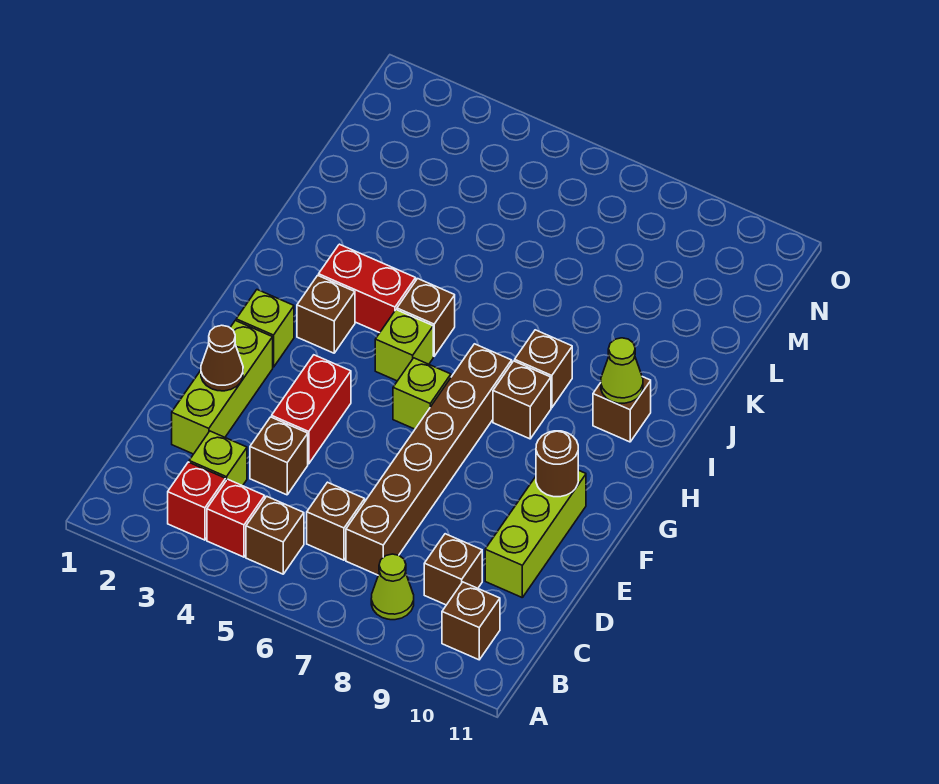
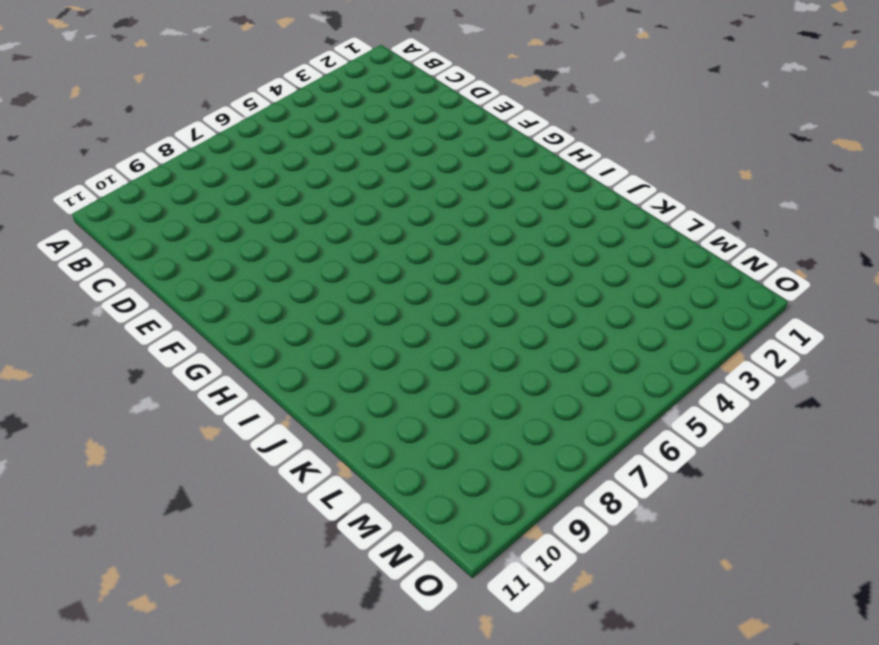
none -> red 1x1 brick [168,462,225,540]
none -> red 1x1 brick [207,479,265,557]
none -> brown 1x1 brick [246,496,304,574]

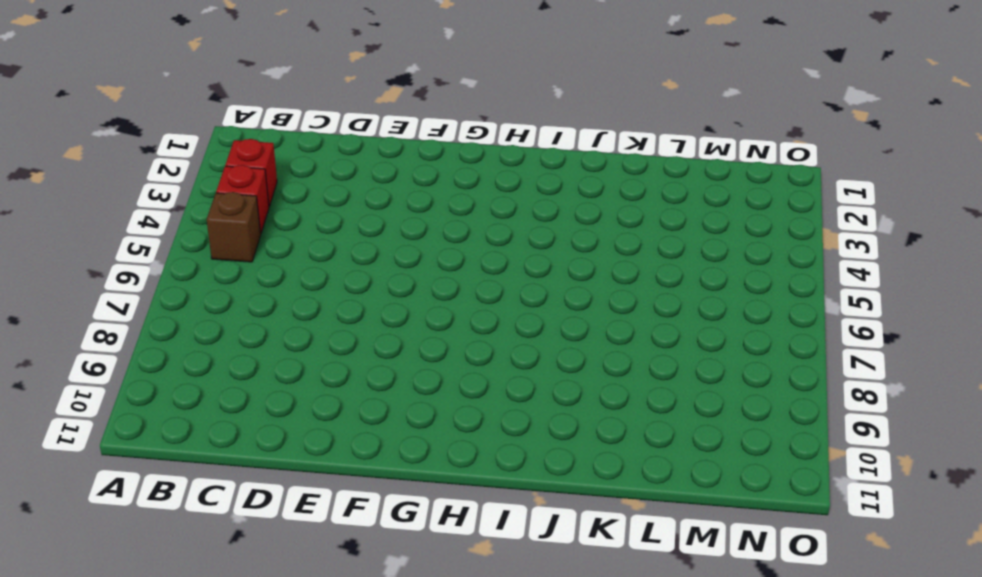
none -> lime 1x1 cone [371,554,414,620]
none -> brown 1x1 brick [442,582,500,660]
none -> lime 1x1 brick [189,431,247,486]

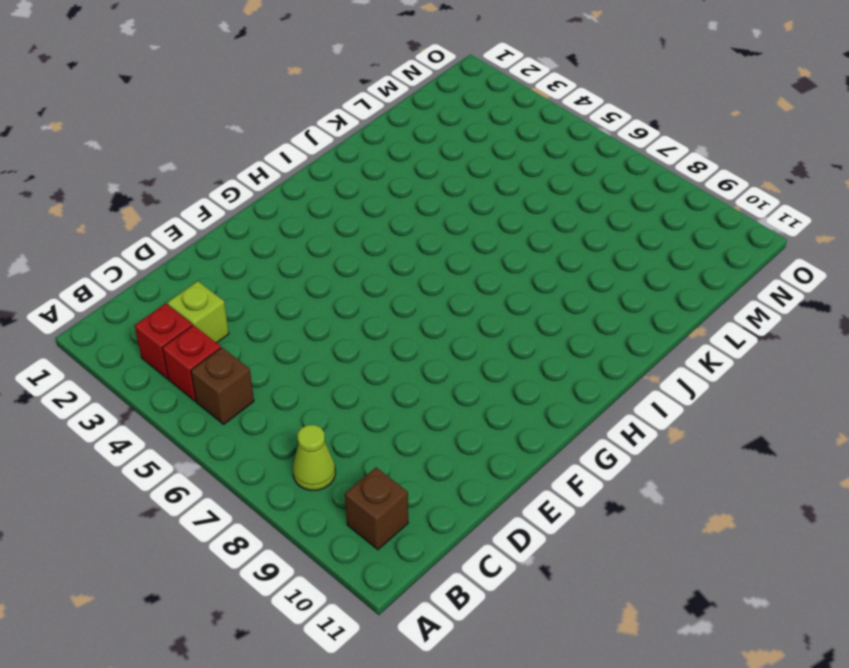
none -> brown 1x1 brick [307,482,365,560]
none -> brown 1x6 brick [346,344,512,575]
none -> brown 1x1 brick [424,534,482,605]

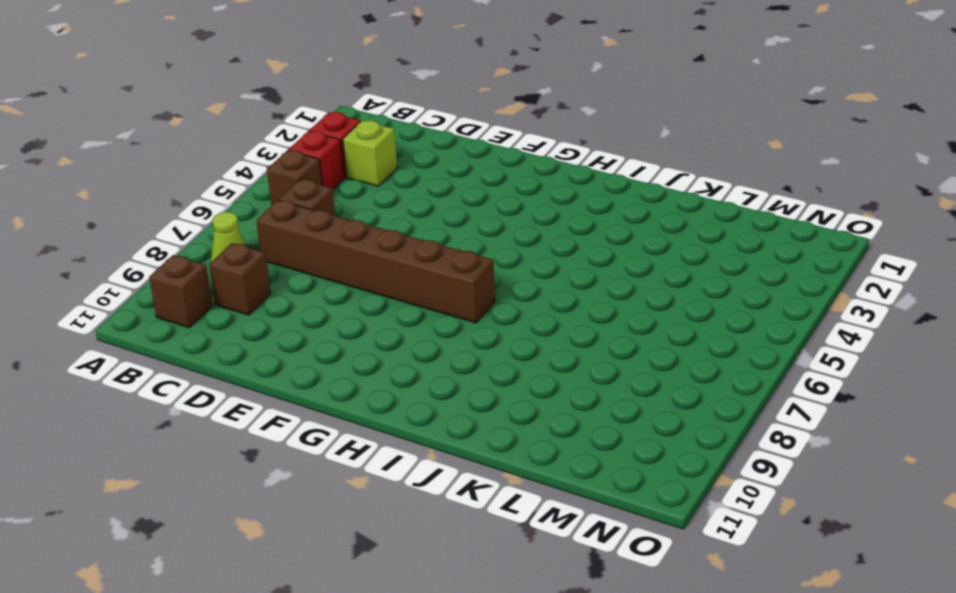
none -> lime 1x3 brick [172,321,273,454]
none -> brown 1x1 brick [250,417,308,495]
none -> lime 1x3 brick [485,470,586,597]

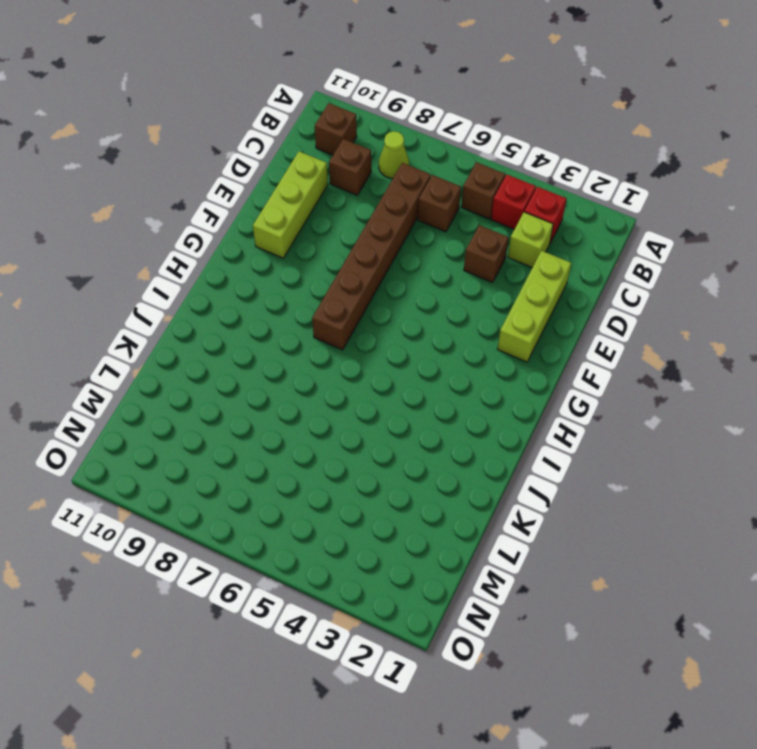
none -> red 1x2 brick [272,355,351,464]
none -> lime 1x1 brick [236,290,294,367]
none -> lime 1x1 brick [393,358,451,429]

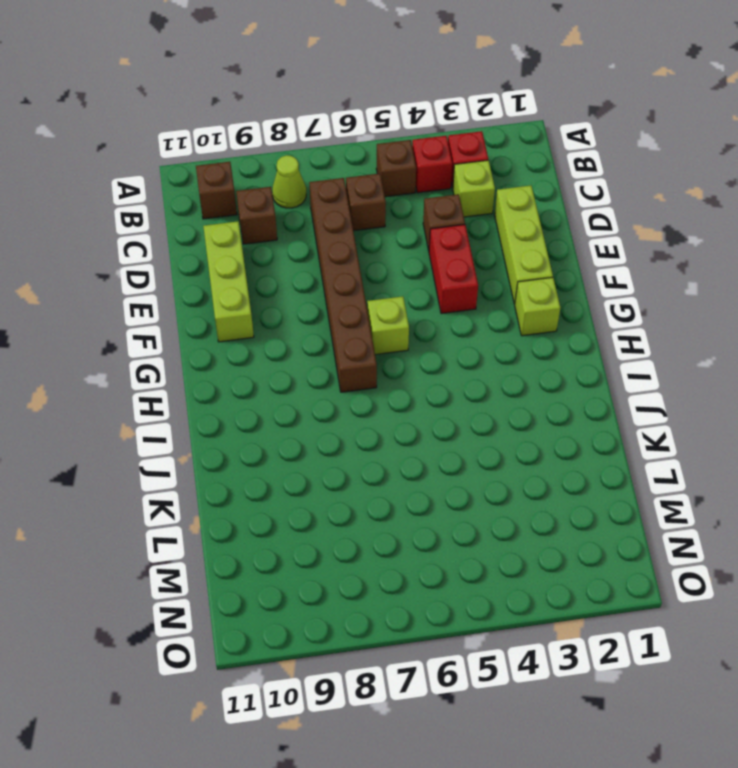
none -> brown 1x1 brick [297,275,355,353]
none -> lime 1x1 brick [375,310,433,381]
none -> brown 1x1 brick [493,361,551,439]

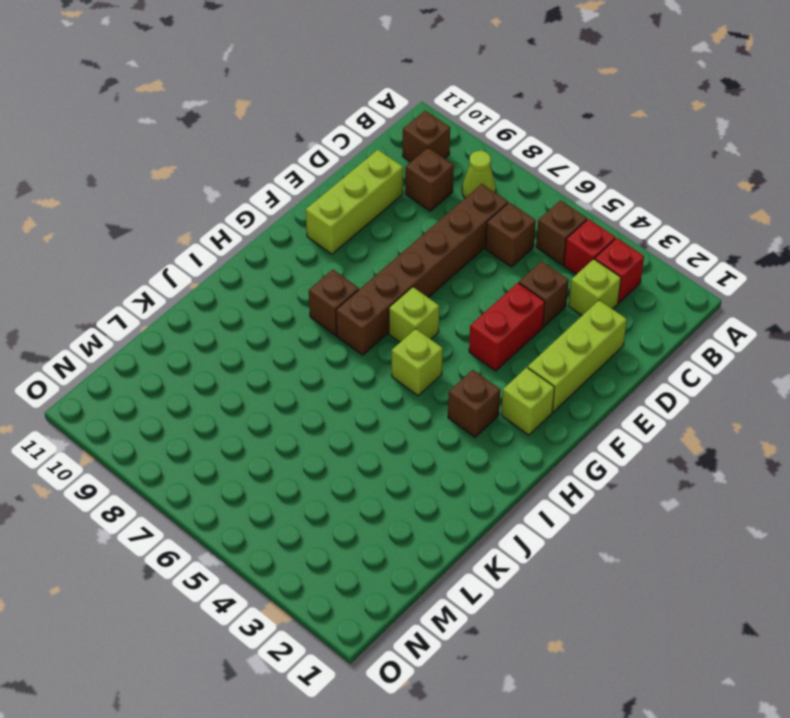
none -> red 1x2 brick [319,244,416,333]
none -> brown 1x1 brick [397,279,455,356]
none -> brown 1x1 brick [515,330,572,408]

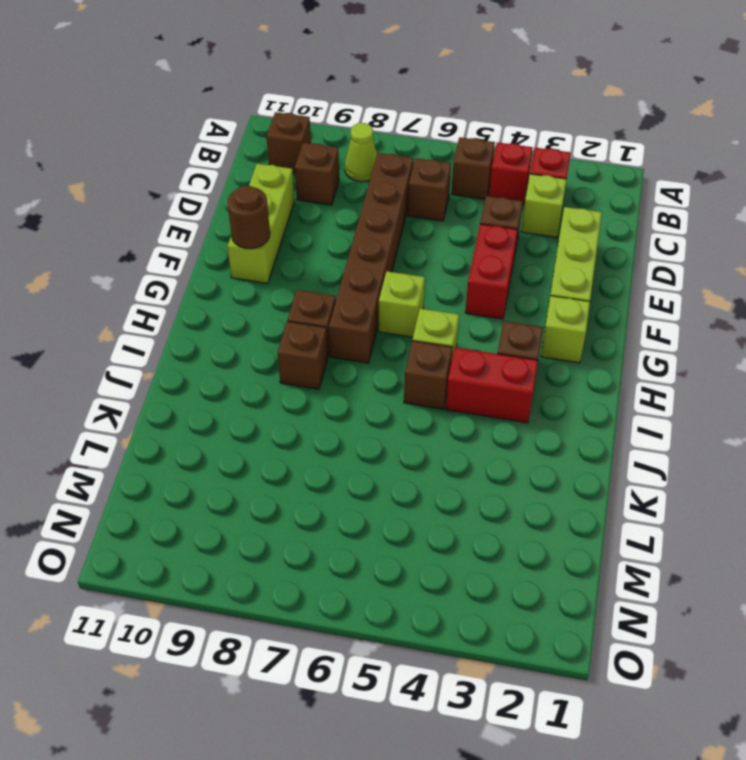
none -> brown 1x1 brick [593,377,651,442]
none -> brown 1x1 cone [201,325,243,391]
none -> lime 1x1 cone [601,338,643,403]

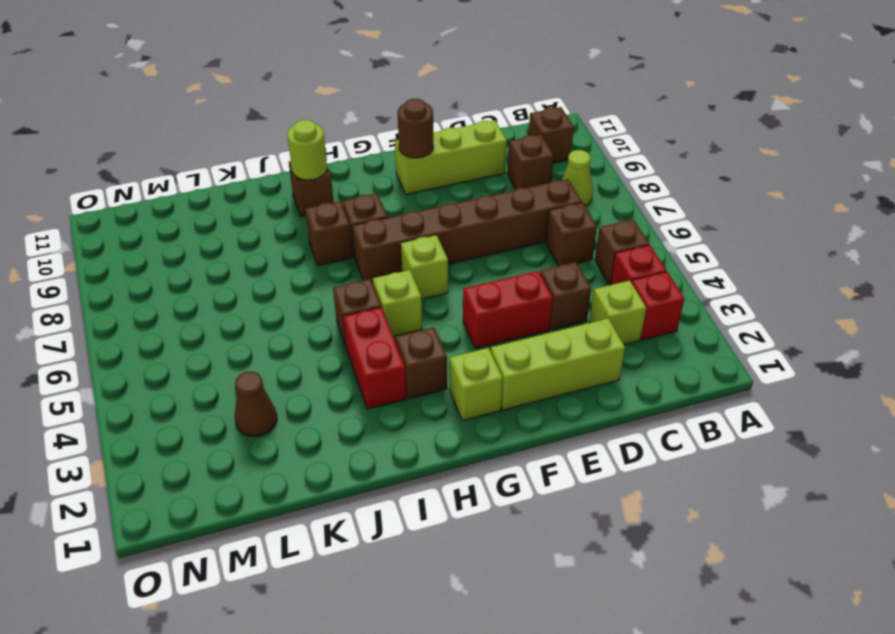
lime 1x1 round brick [287,120,327,180] -> lime 1x1 cone [601,338,643,403]
brown 1x1 cone [235,372,277,437] -> brown 1x1 cone moved to [201,325,243,391]

